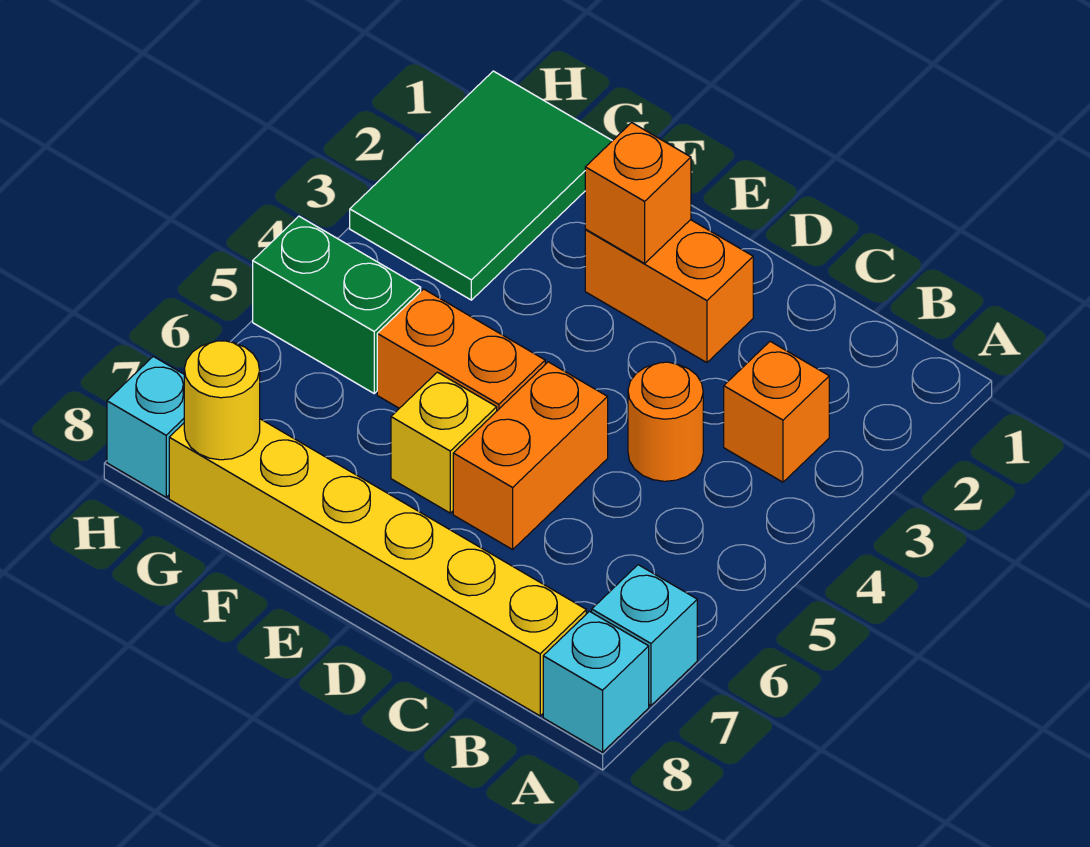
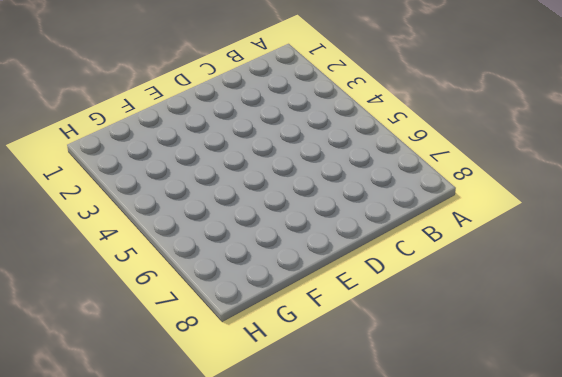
none -> cyan 1x1 brick [592,565,697,705]
none -> cyan 1x1 brick [543,611,649,752]
none -> orange 1x1 brick [724,341,829,482]

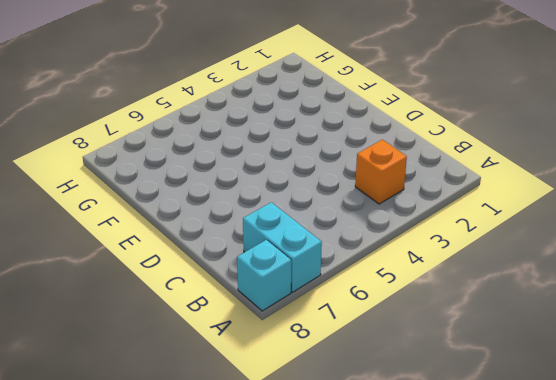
cyan 1x2 brick [243,202,322,292] -> cyan 1x1 brick [592,565,697,705]
none -> yellow 1x6 brick [169,419,586,716]
none -> orange 1x1 round brick [628,362,703,481]
none -> orange 1x2 brick [585,220,753,363]

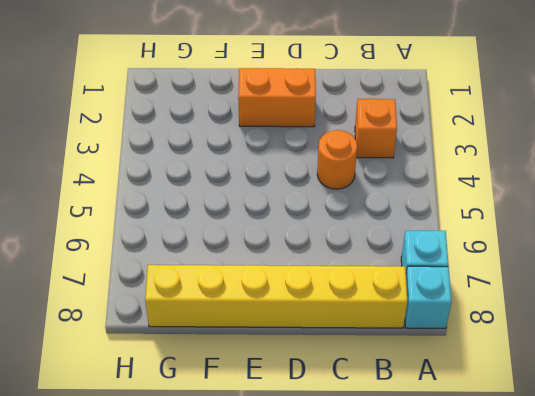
none -> orange 1x2 brick [453,362,608,549]
none -> orange 1x2 brick [377,289,545,411]
none -> yellow 1x1 brick [391,372,497,513]

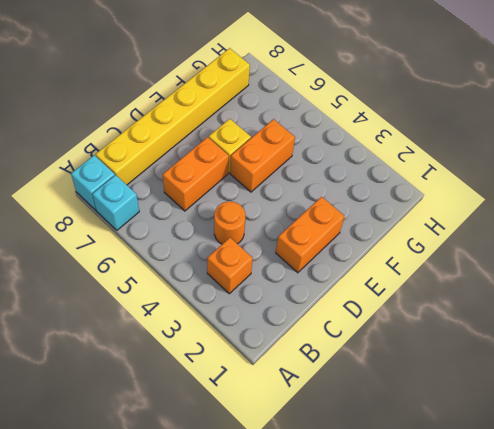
orange 1x2 brick [163,137,229,211] -> orange 1x2 brick turned to [453,362,608,549]
none -> green 2x3 tile [350,71,612,300]
none -> green 1x2 brick [253,216,421,393]
none -> cyan 1x1 brick [107,356,184,497]

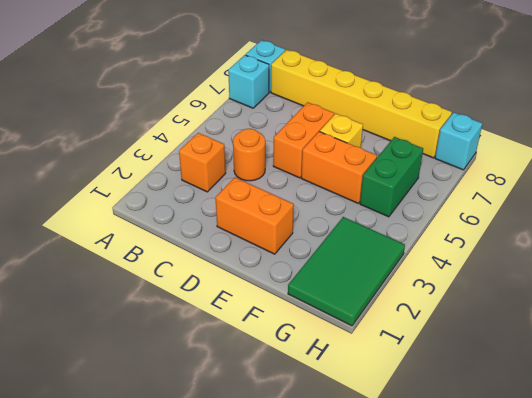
green 1x2 brick [360,137,423,217] -> green 1x2 brick turned to [253,216,421,393]
none -> orange 1x1 brick [585,123,691,263]
none -> yellow 1x1 round brick [184,341,260,460]

